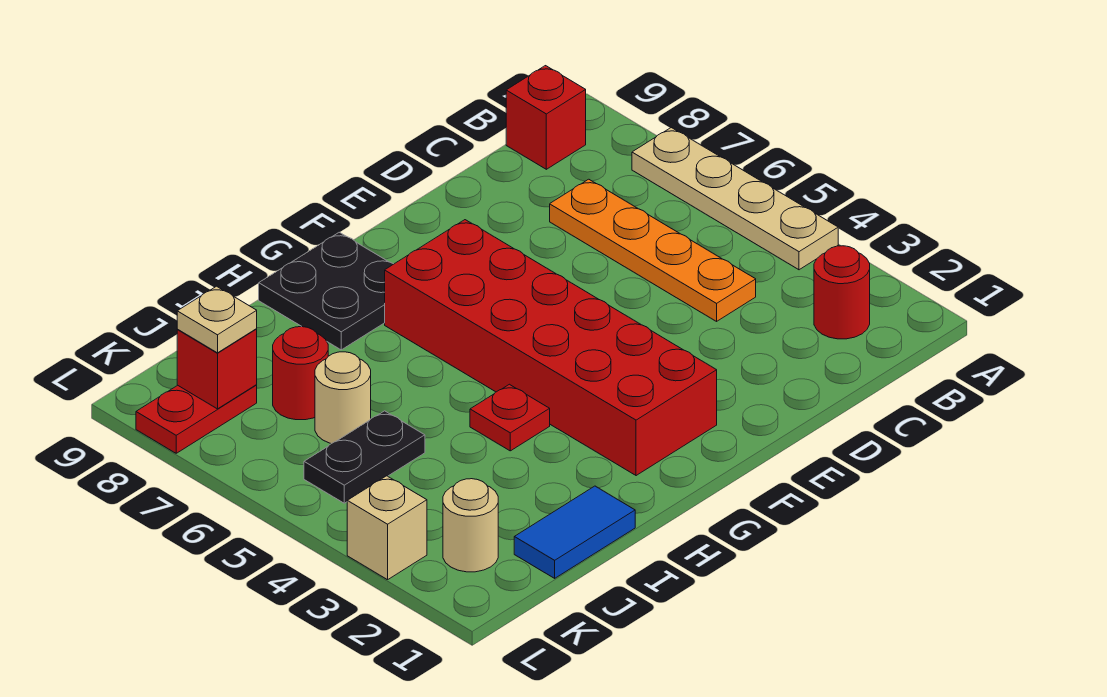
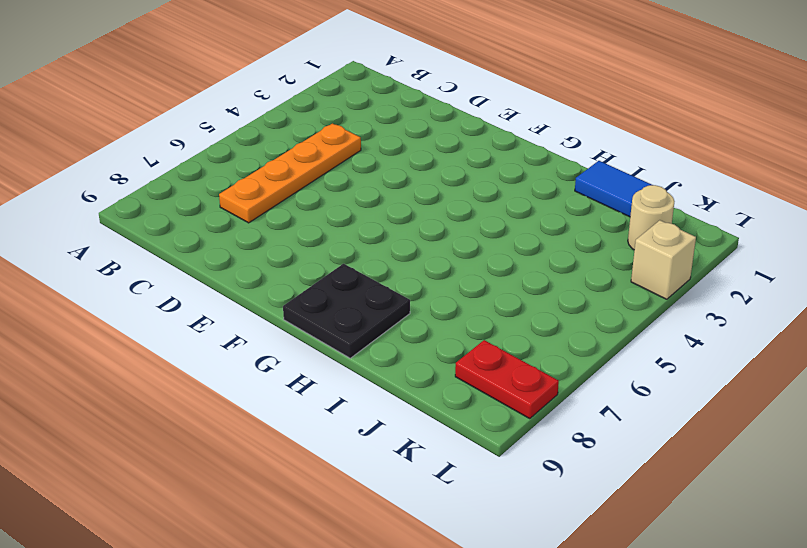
none -> tan 1x4 plate [632,128,838,270]
none -> red 1x1 round brick [814,246,870,339]
none -> red 1x1 brick [506,66,586,169]

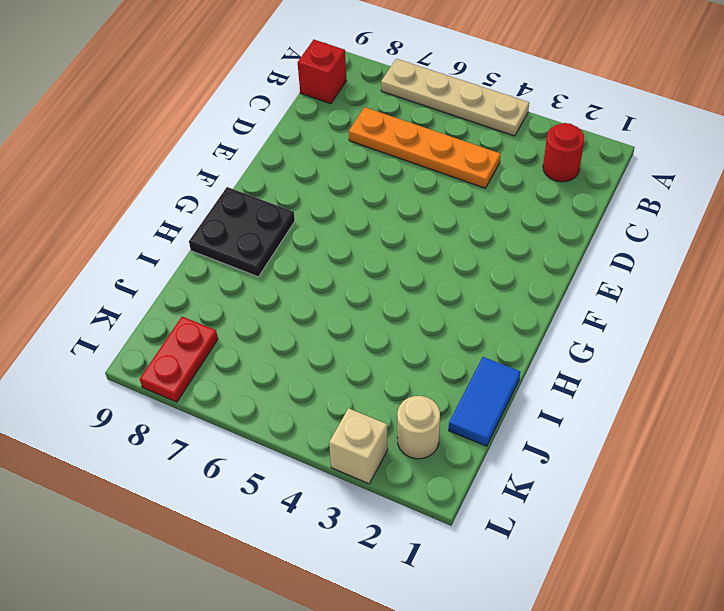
none -> red 2x6 brick [385,220,717,476]
none -> red 1x1 plate [470,384,550,451]
none -> black 1x2 plate [304,411,425,503]

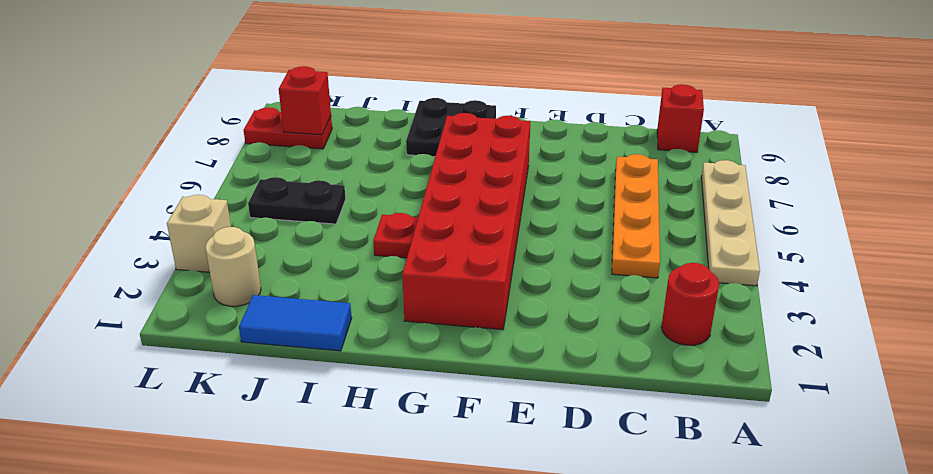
none -> tan 1x1 round brick [315,352,371,444]
none -> red 1x1 round brick [273,327,328,420]
none -> tan 1x1 plate [177,286,257,353]

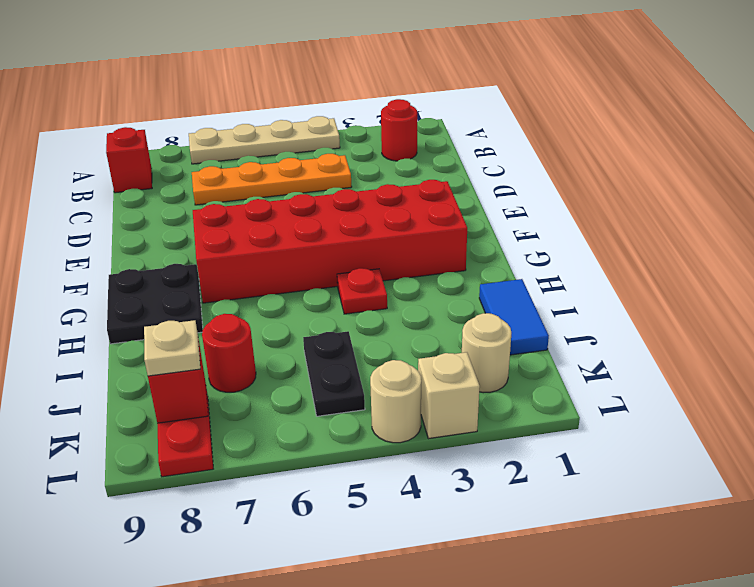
tan 1x1 round brick [370,360,421,443] -> tan 1x1 round brick moved to [315,352,371,444]

